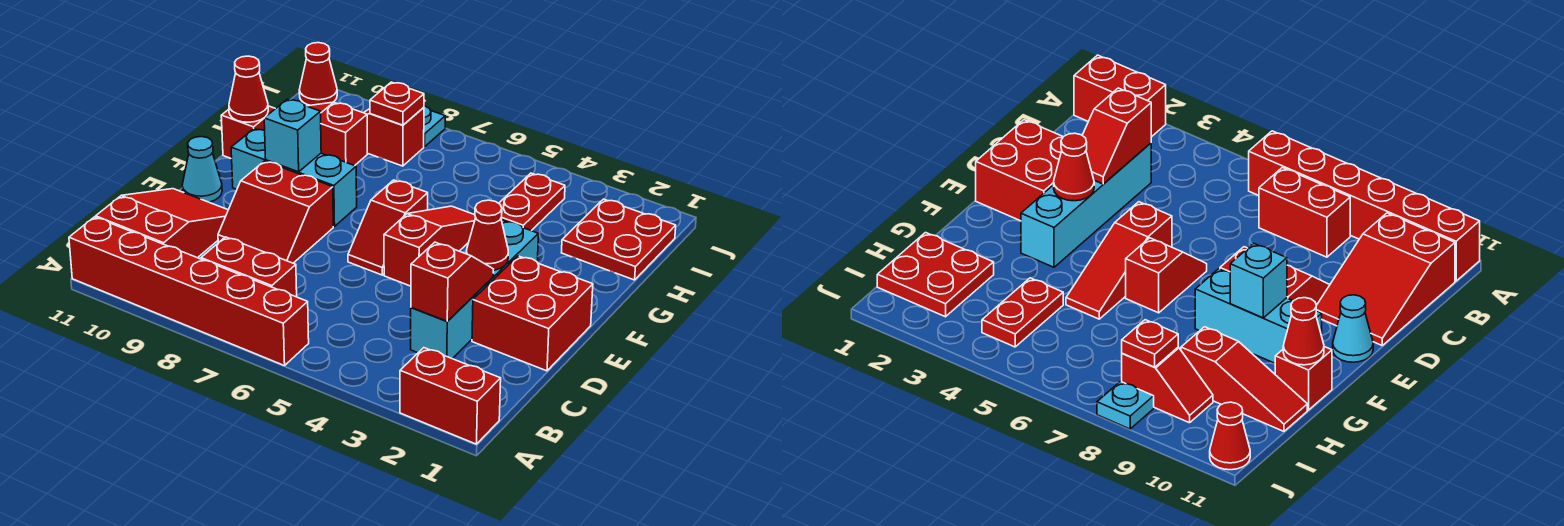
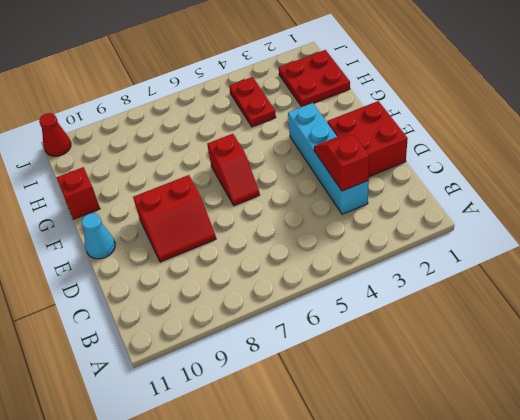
none -> red 1x2 brick [400,348,501,444]
none -> red 1x6 brick [69,217,309,366]
none -> red 1x2 brick [201,237,297,297]

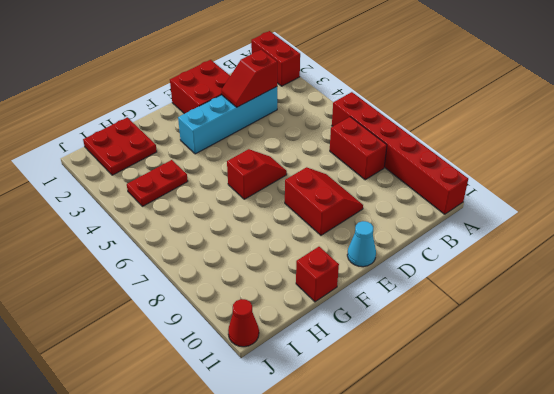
none -> red 2x3 slope [96,189,228,258]
none -> red 1x3 slope [384,206,476,286]
none -> cyan 1x3 brick [231,129,357,227]

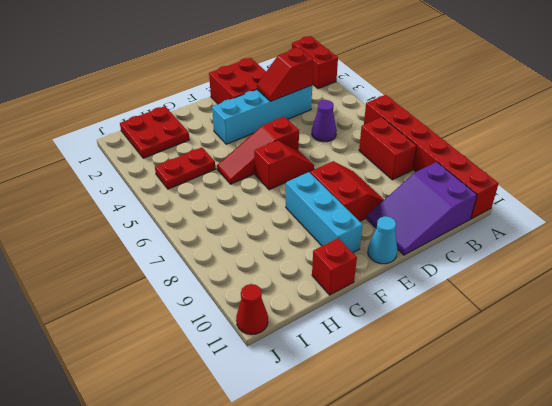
purple 2x3 slope [367,162,477,255] -> red 2x3 slope [96,189,228,258]
purple 1x1 cone [312,100,337,142] -> none
none -> red 1x3 slope [307,102,367,166]
none -> red 1x2 slope [364,107,424,166]
none -> cyan 1x1 plate [424,106,445,147]

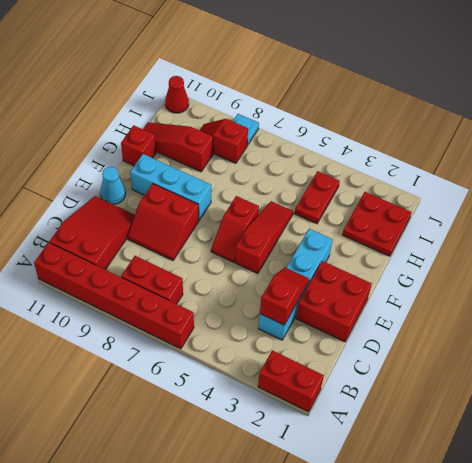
none -> red 1x1 cone [466,200,508,270]
none -> cyan 1x1 brick [264,99,321,172]
none -> red 1x1 cone [229,56,268,122]

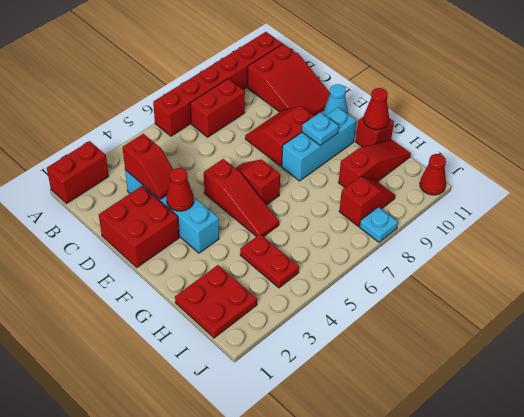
cyan 1x1 plate [302,112,339,145] -> cyan 1x1 brick [264,99,321,172]
none -> red 1x1 plate [370,82,424,125]

